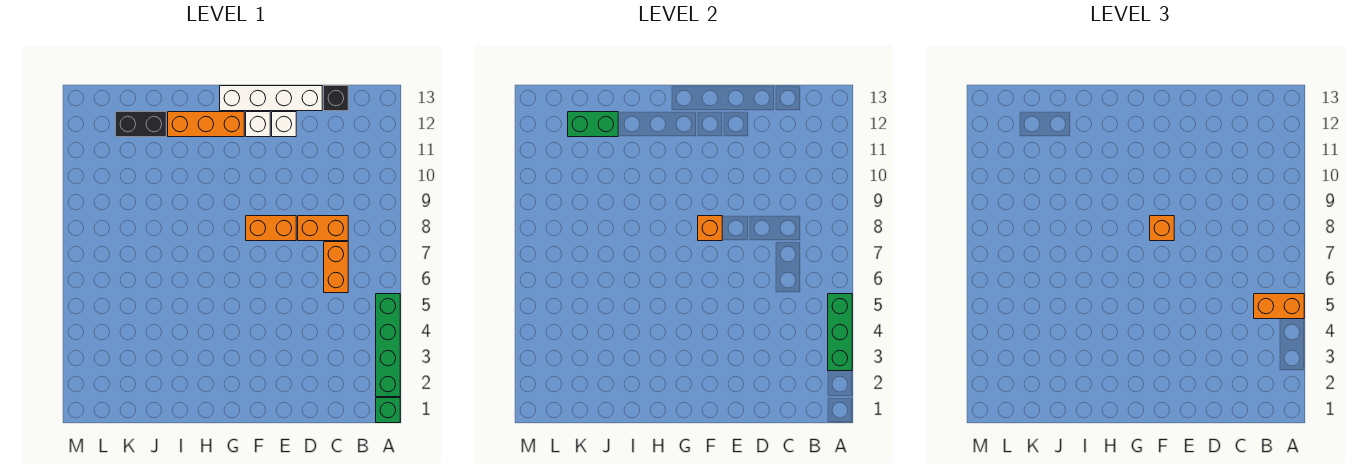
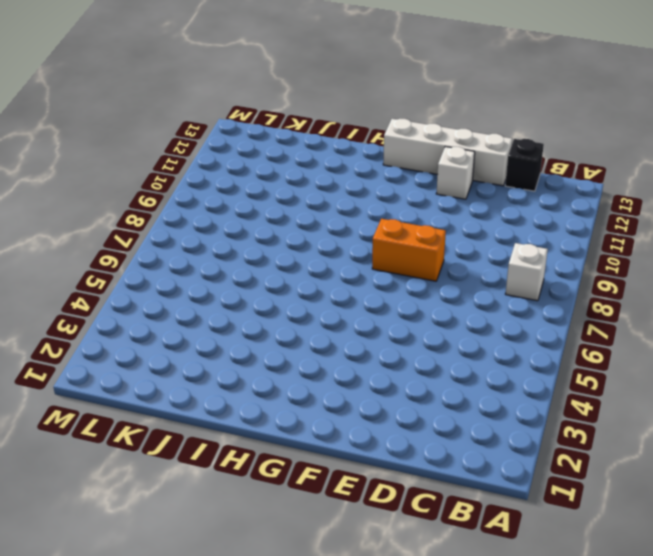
white 1x1 brick [506,243,548,301] -> white 1x1 brick moved to [246,112,270,137]
none -> green 1x1 brick [376,398,400,423]
none -> green 1x4 brick [376,294,400,397]
none -> orange 1x2 brick [324,242,348,293]

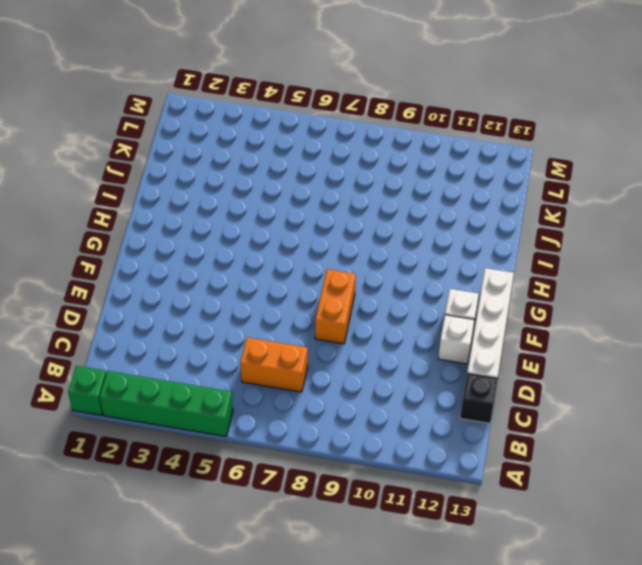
none -> orange 1x2 brick [298,216,348,241]
none -> orange 1x3 brick [168,112,244,137]
none -> black 1x2 brick [116,112,166,137]

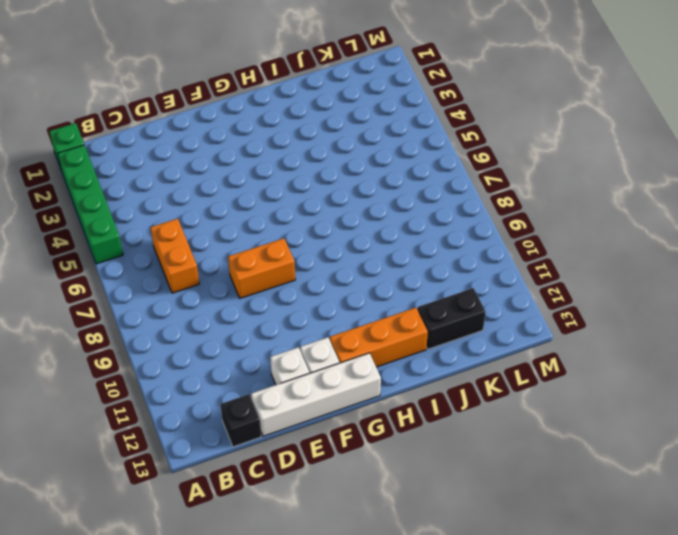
none -> orange 1x2 brick [298,216,348,241]
none -> green 1x3 brick [828,294,852,371]
none -> orange 1x1 brick [698,216,722,241]

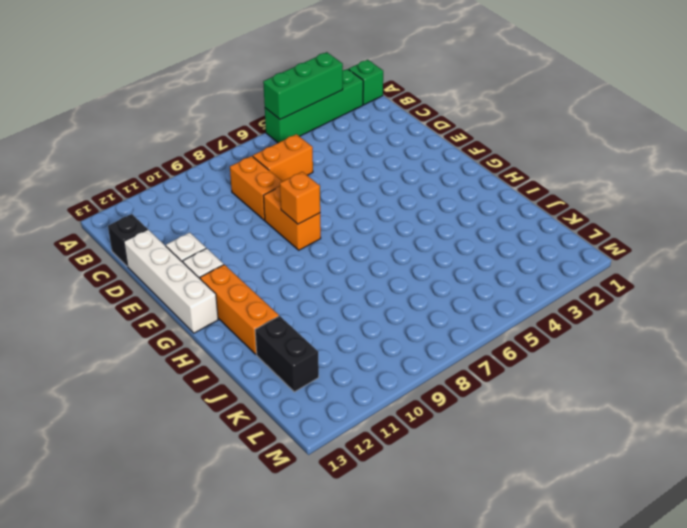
none -> green 1x2 brick [568,112,618,137]
none -> orange 1x2 brick [1254,294,1304,319]
none -> orange 1x1 brick [1150,216,1174,241]

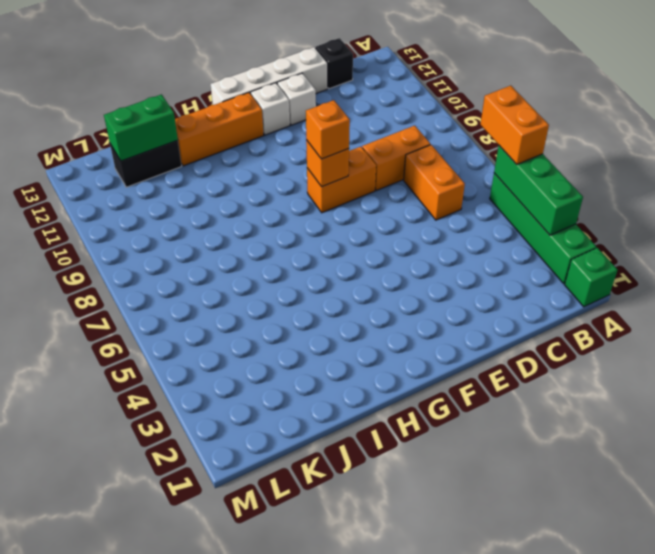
orange 1x2 brick [480,86,549,164] -> orange 1x2 brick turned to [1254,294,1304,319]

